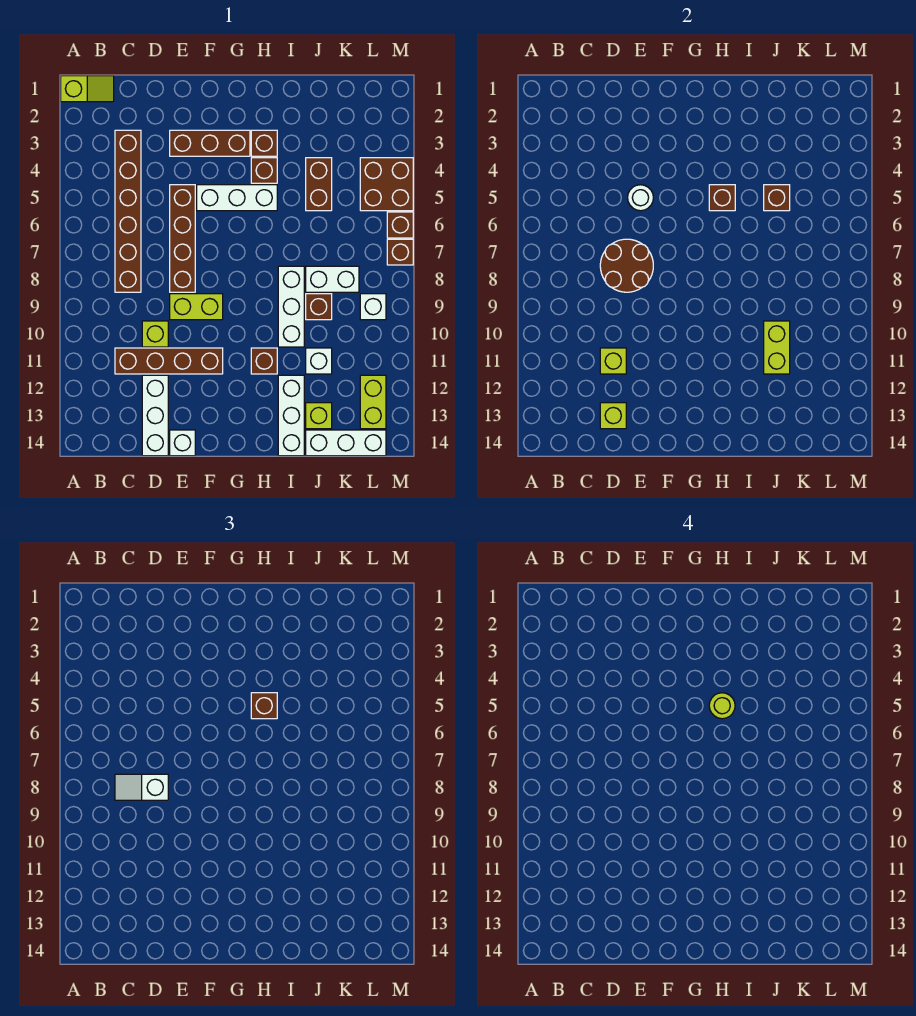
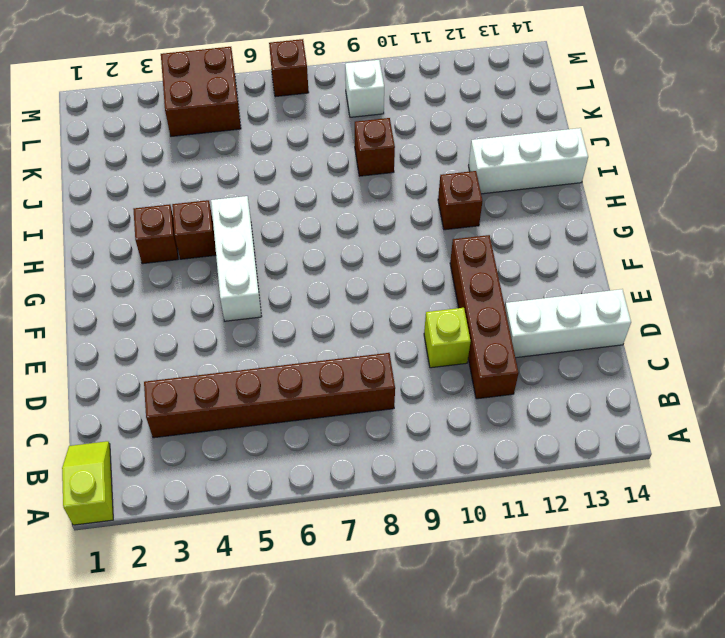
none -> brown 1x3 brick [170,130,250,156]
none -> brown 1x4 brick [170,185,195,292]
none -> lime 1x2 brick [170,294,223,320]
none -> white 1x1 brick [170,430,195,456]

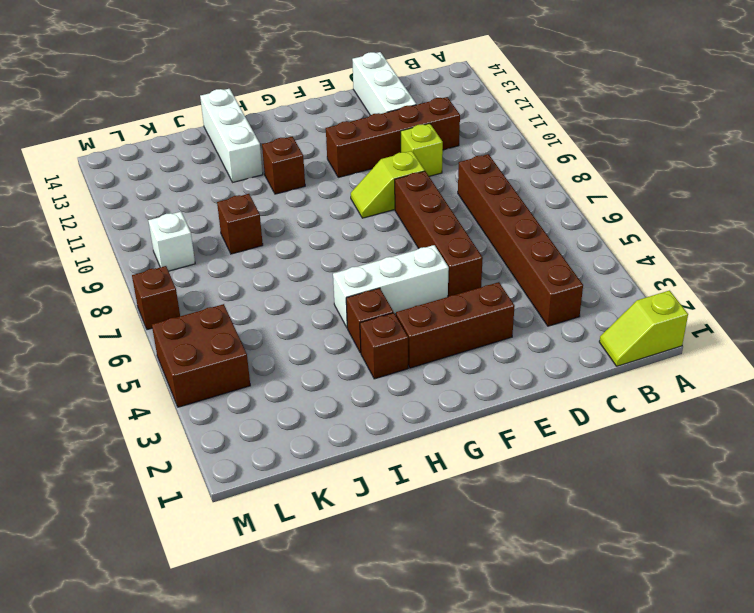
lime 1x2 slope [351,151,425,218] -> lime 1x2 brick [170,294,223,320]
none -> white 1x1 brick [170,430,195,456]
none -> white 1x3 brick [278,266,304,347]
none -> brown 1x2 brick [306,158,332,211]
none -> white 1x2 brick [306,266,359,292]

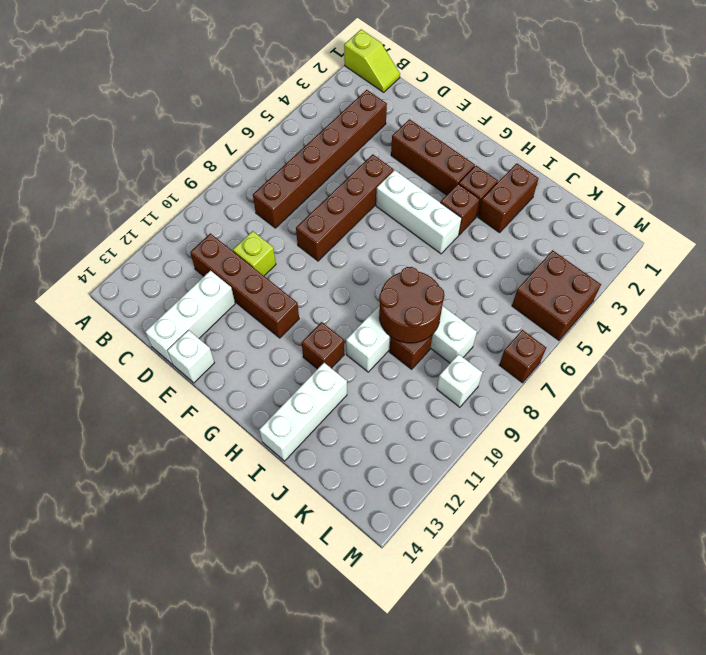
brown 1x2 brick [478,163,539,233] -> brown 1x2 brick moved to [306,158,332,211]
brown 2x2 round brick [379,267,444,343] -> brown 2x2 round brick moved to [600,239,653,292]
none -> lime 1x2 brick [170,294,223,320]
none -> white 1x1 brick [306,348,332,374]
none -> lime 1x1 brick [306,403,332,429]
none -> white 1x3 brick [306,430,386,456]

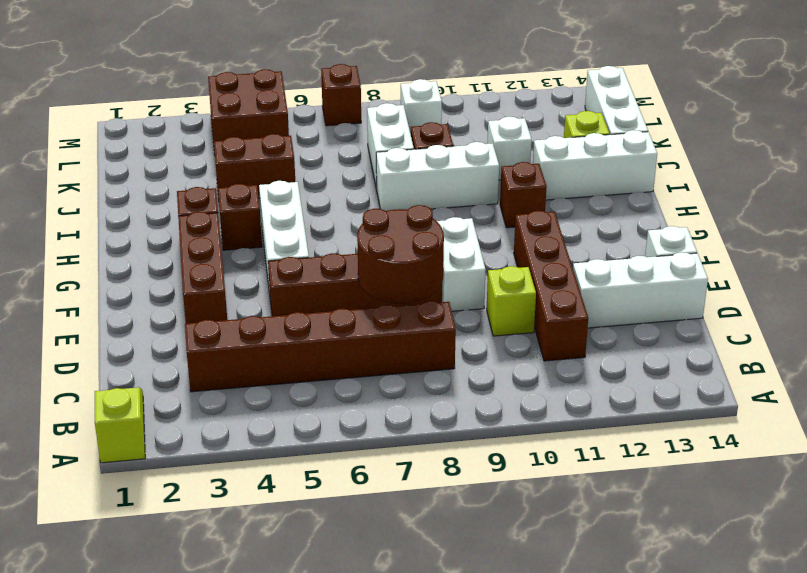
white 1x2 brick [437,217,486,311] -> lime 1x2 brick [170,294,223,320]
none -> lime 1x2 brick [360,375,386,429]
none -> brown 1x1 brick [387,212,413,238]
none -> lime 1x1 brick [600,348,626,374]
none -> lime 1x1 brick [600,403,626,429]

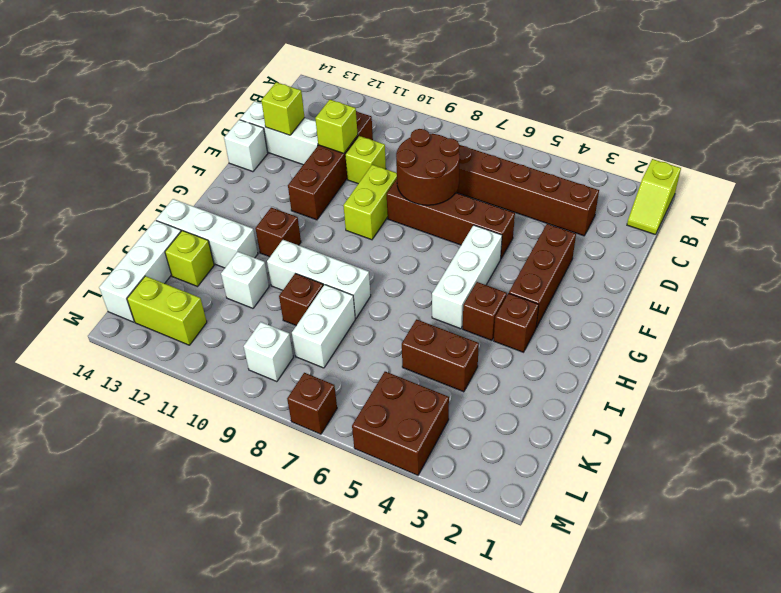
none -> brown 1x1 brick [387,212,413,238]
none -> white 1x1 round brick [628,185,653,211]
none -> brown 1x1 brick [709,185,735,211]
none -> brown 1x1 brick [764,185,790,211]

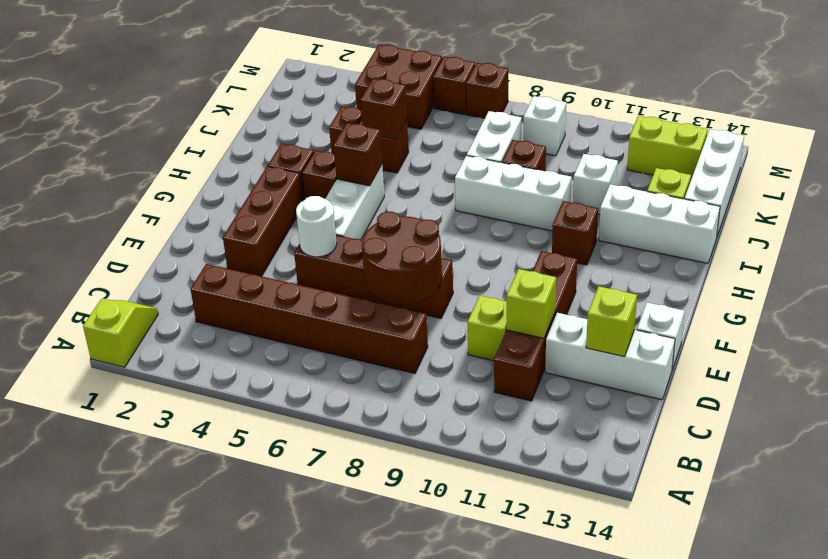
none -> lime 1x2 brick [170,294,223,320]
none -> lime 1x2 brick [764,321,790,374]
none -> white 1x2 slope [115,774,168,800]
none -> brown 1x1 brick [251,693,277,719]

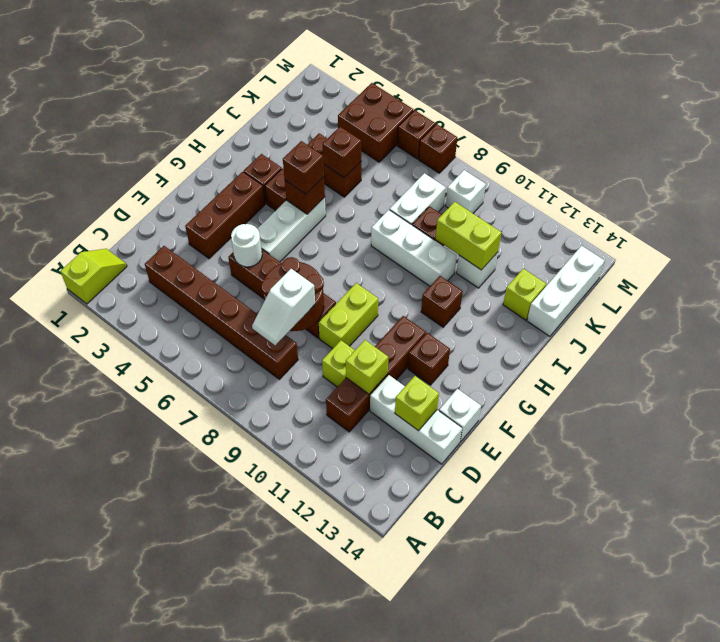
brown 1x1 brick [408,333,450,385] -> none
none -> white 1x3 brick [278,375,304,456]
none -> lime 1x2 brick [360,375,386,429]
none -> lime 1x1 round brick [709,693,735,719]

